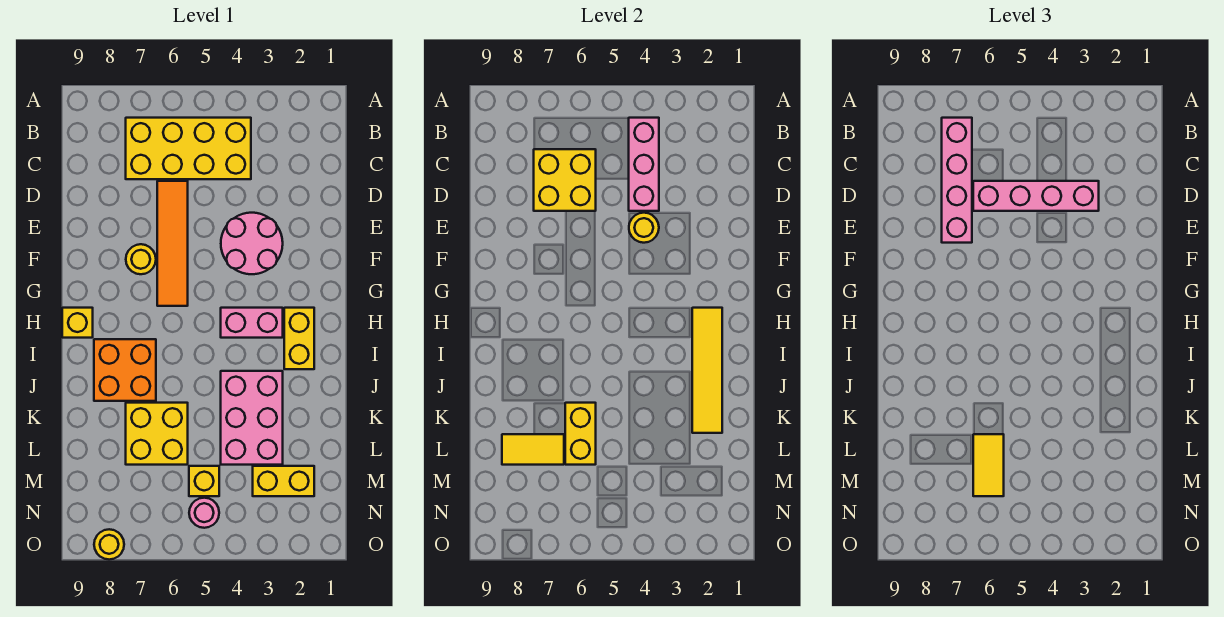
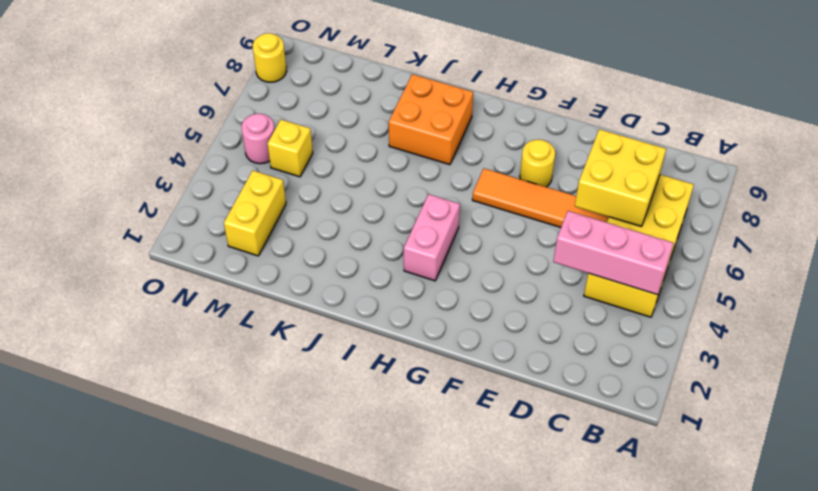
none -> pink 2x2 round brick [221,213,283,274]
none -> yellow 1x2 brick [284,308,314,369]
none -> yellow 1x1 brick [62,308,93,338]

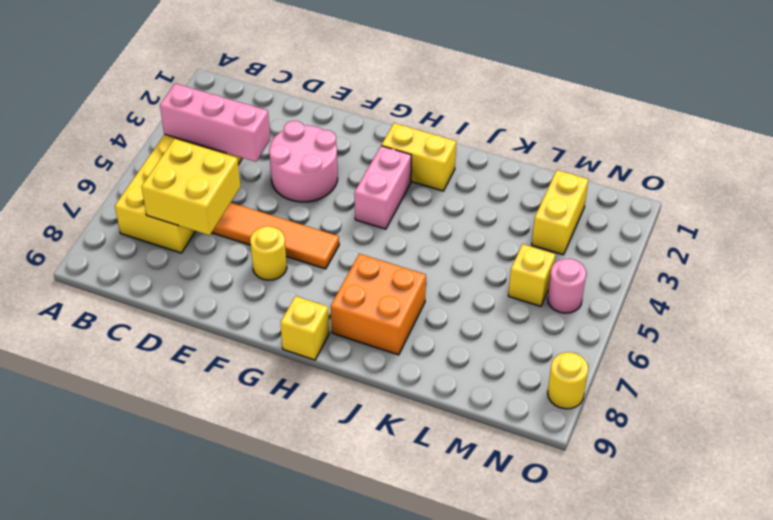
none -> pink 2x3 brick [221,371,283,465]
none -> yellow 2x2 brick [126,403,188,465]
none -> yellow 1x1 round brick [629,213,659,243]

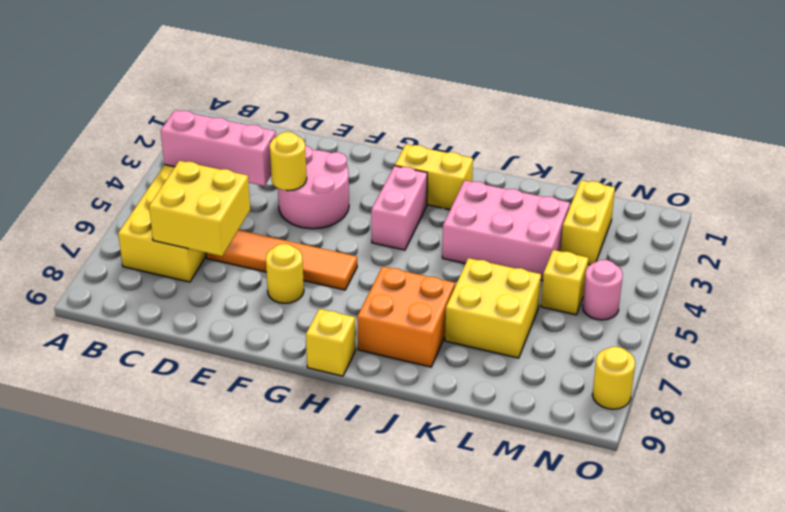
none -> yellow 1x4 tile [692,308,722,433]
none -> yellow 1x2 brick [565,403,596,465]
none -> yellow 1x2 tile [502,434,564,465]

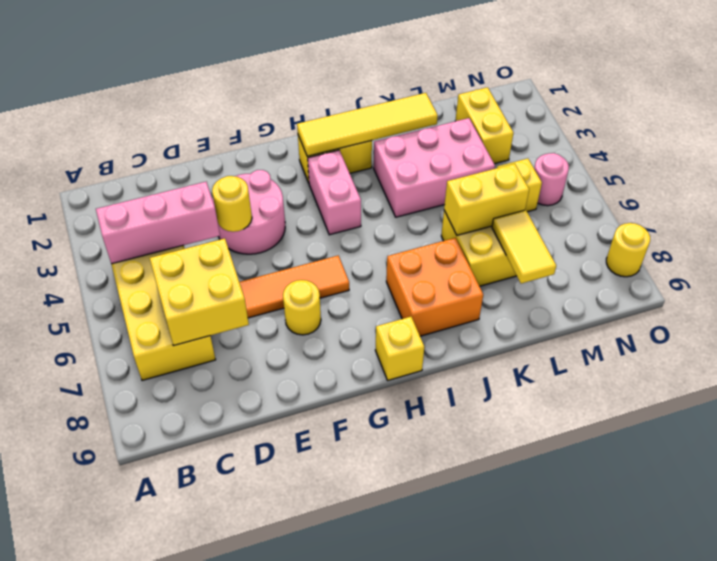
none -> pink 1x4 brick [942,118,972,243]
none -> pink 1x4 brick [973,181,1099,211]
none -> yellow 1x2 tile [973,434,1004,496]

